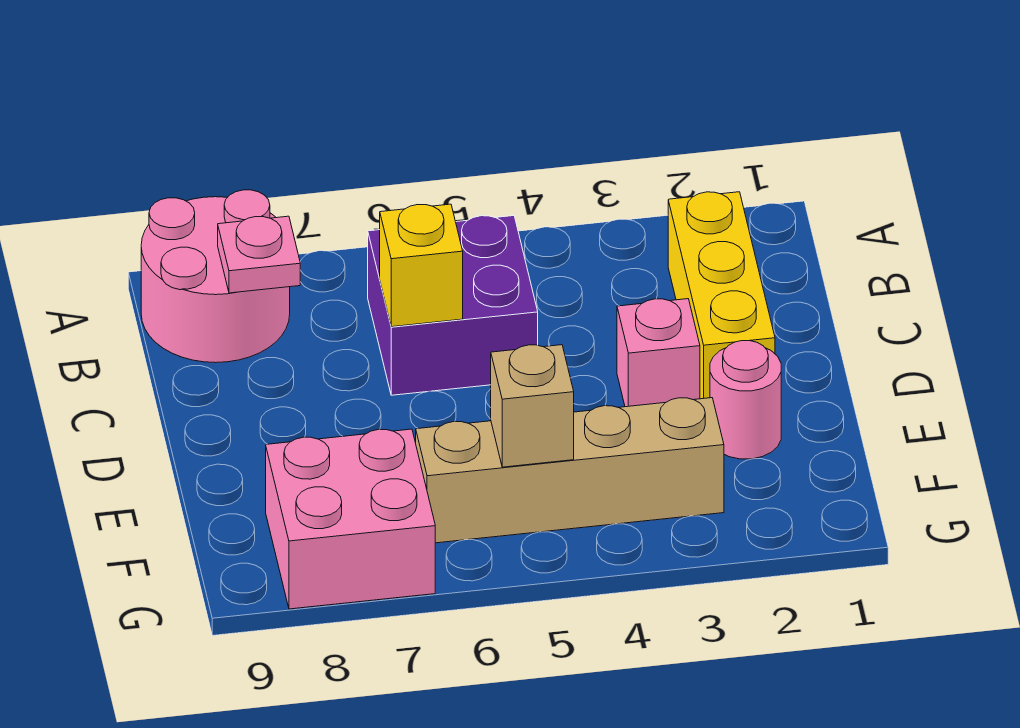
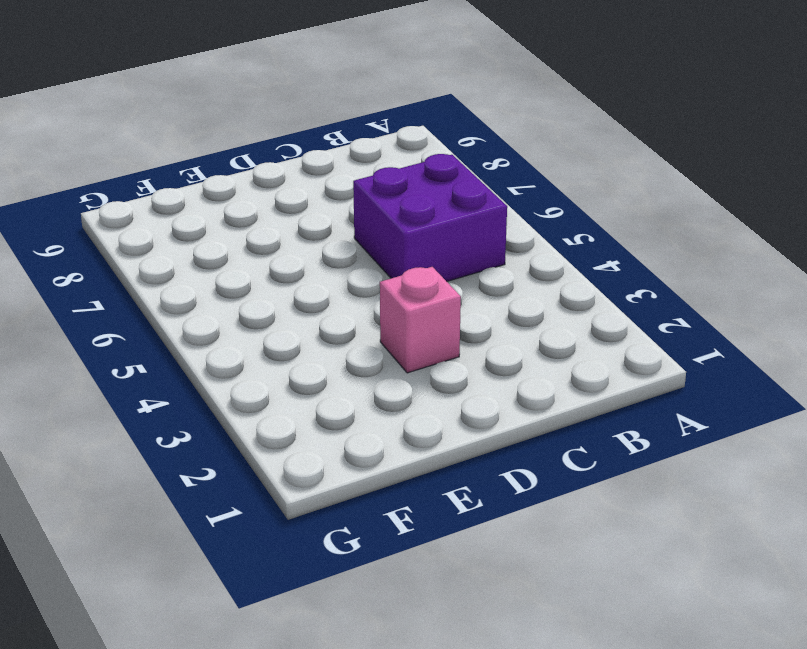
none -> pink 2x2 round brick [141,190,290,363]
none -> yellow 1x3 brick [668,192,775,399]

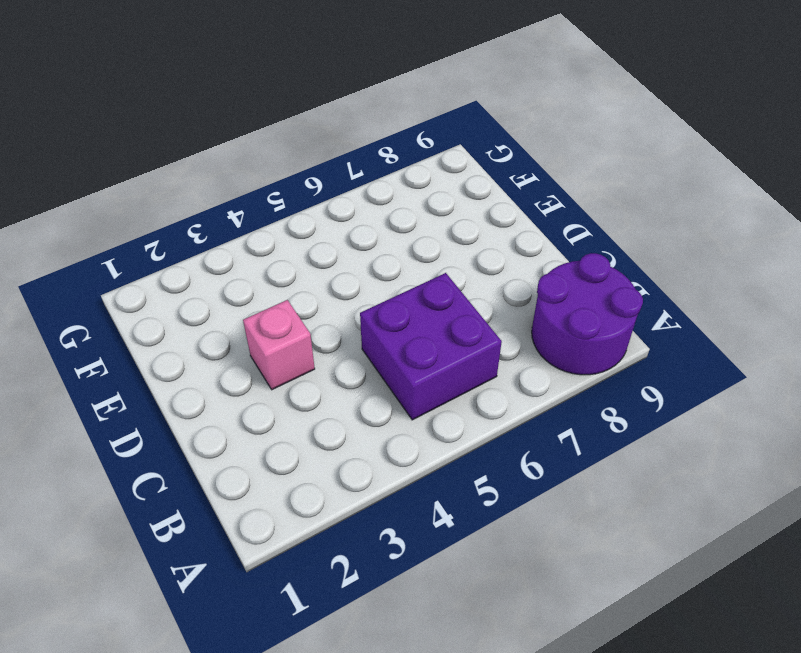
purple 2x2 round brick [532,253,643,375] -> pink 2x2 round brick [141,190,290,363]
none -> yellow 1x3 brick [668,192,775,399]
none -> pink 1x1 round brick [710,341,781,459]

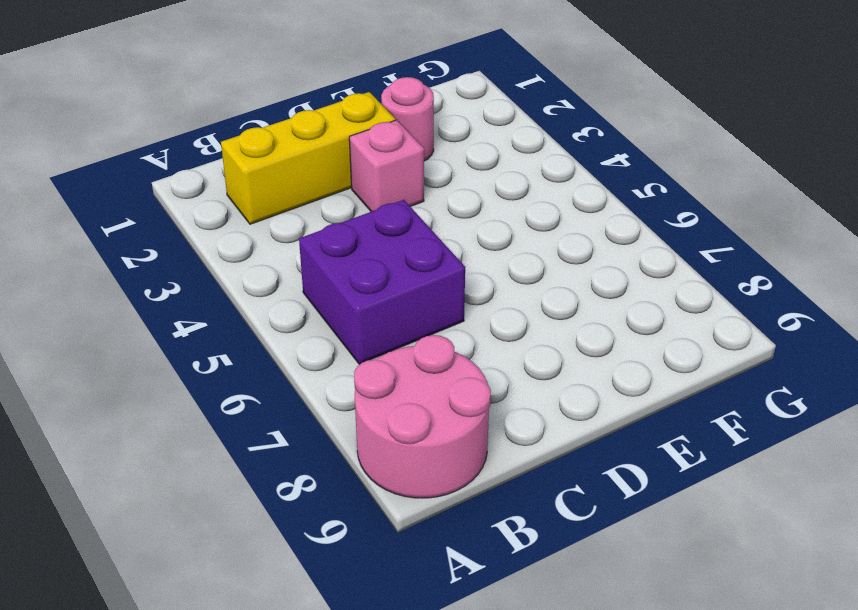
none -> tan 1x4 brick [416,398,724,543]
none -> pink 2x2 brick [266,429,435,609]

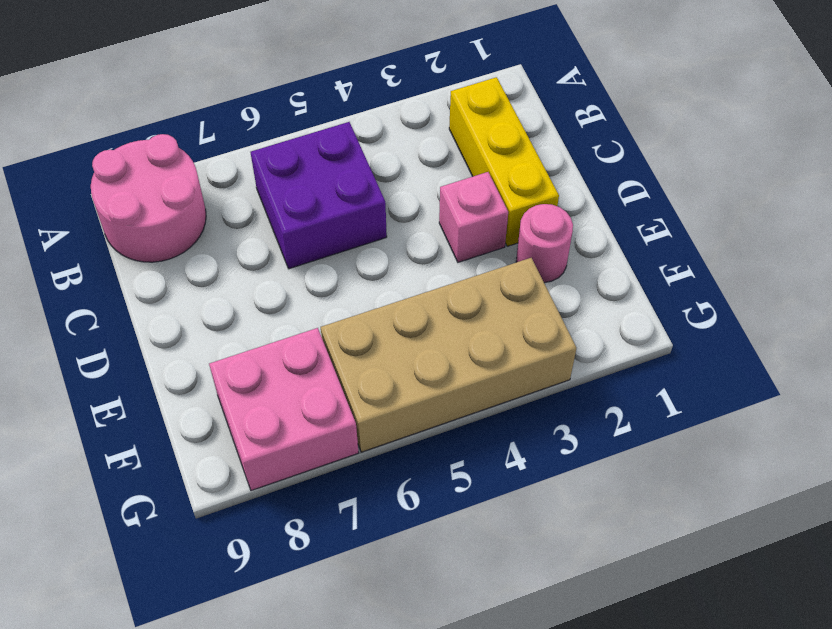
tan 2x4 brick [321,258,576,452] -> tan 1x4 brick [416,398,724,543]
none -> pink 1x1 plate [218,216,300,293]
none -> yellow 1x1 brick [380,204,463,327]

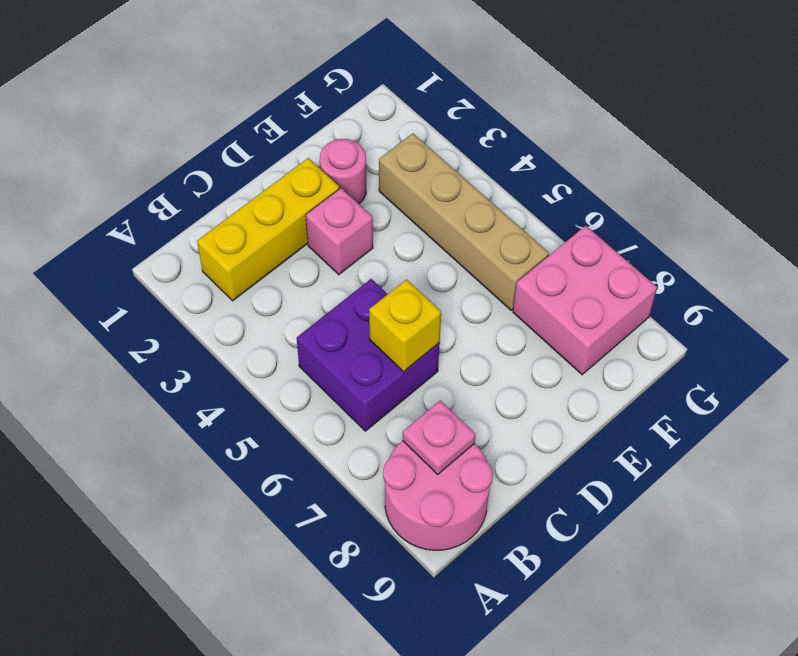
none -> tan 1x1 brick [491,345,574,467]

